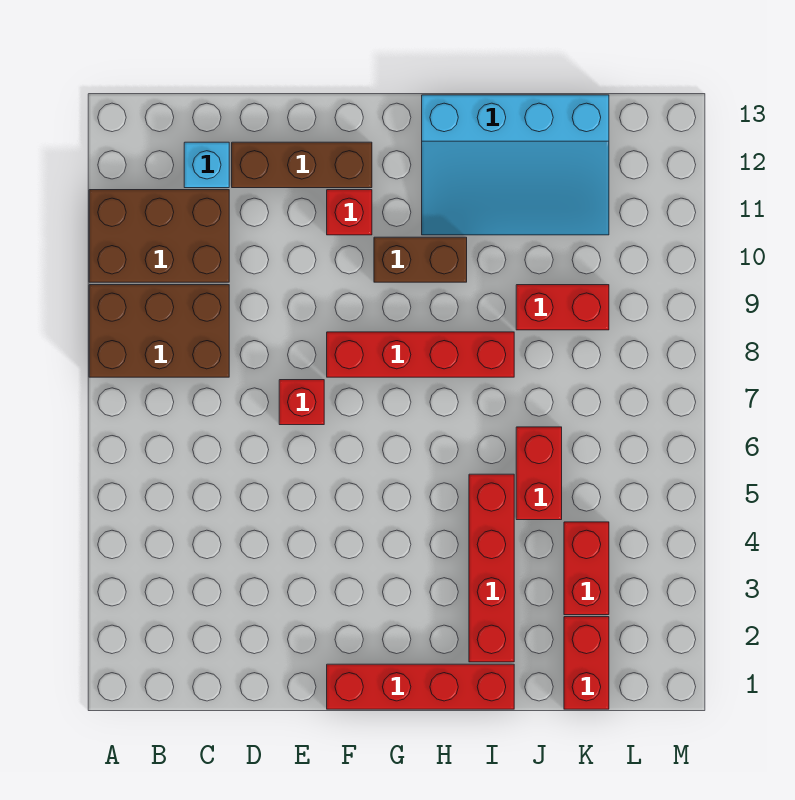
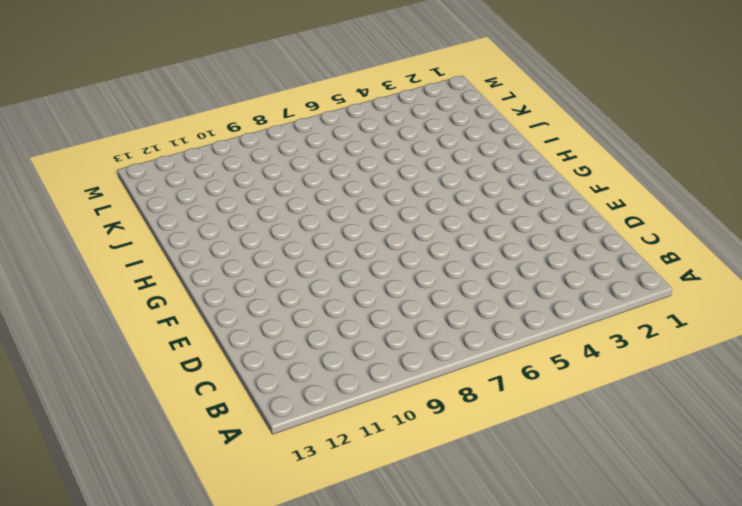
none -> brown 2x3 brick [89,285,229,377]
none -> brown 2x3 brick [89,190,229,282]
none -> cyan 1x1 brick [184,142,229,188]

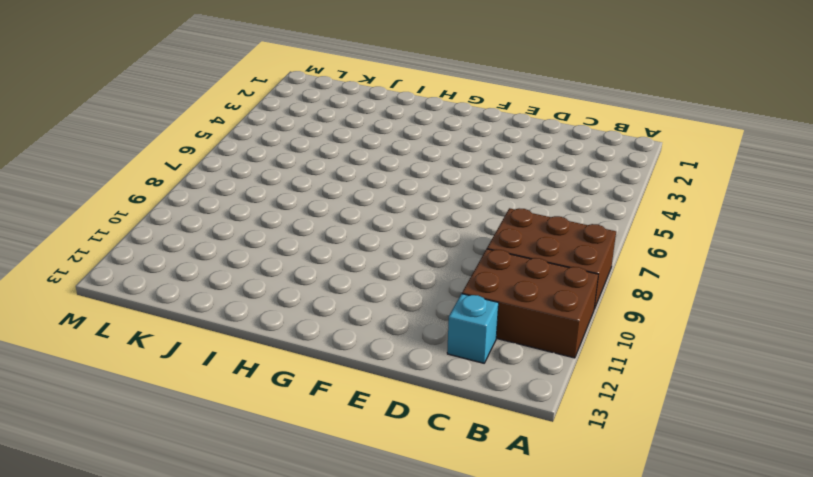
none -> brown 1x3 brick [232,142,372,188]
none -> red 1x1 brick [279,380,324,425]
none -> red 1x4 brick [327,664,514,709]

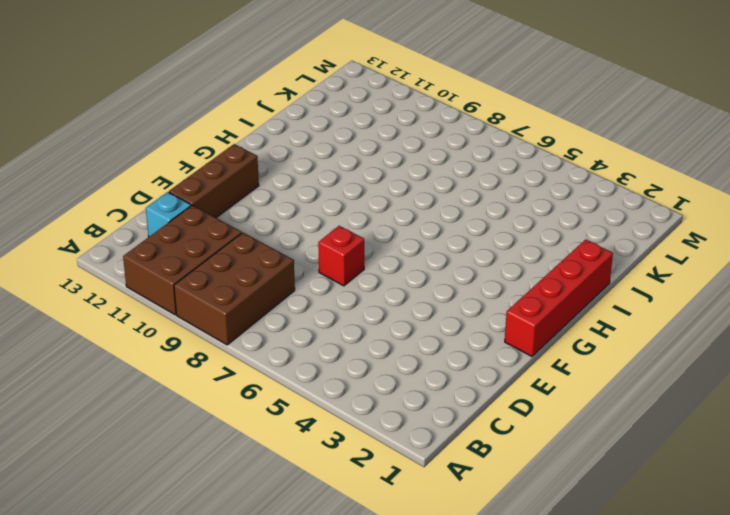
none -> red 1x4 brick [327,332,514,377]
none -> red 1x1 brick [327,190,372,235]
none -> brown 1x2 brick [374,237,467,282]

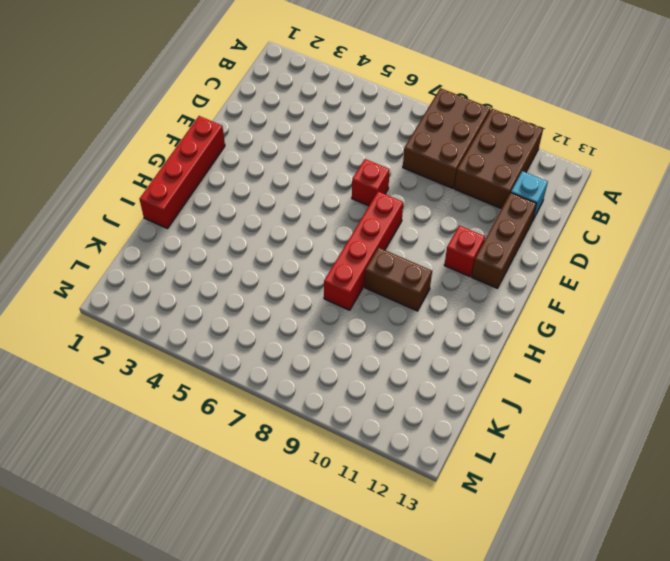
brown 1x2 brick [365,248,432,311] -> brown 1x2 brick turned to [374,237,467,282]
none -> cyan 3x4 slope [422,95,609,235]
none -> red 1x4 brick [469,474,514,662]
none -> red 1x2 brick [516,427,562,520]

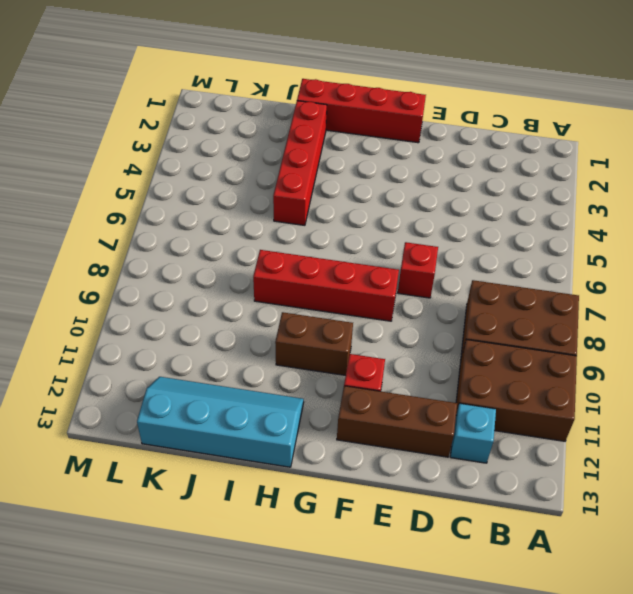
cyan 2x4 slope [137,377,304,467] -> cyan 3x4 slope [422,95,609,235]
none -> red 1x2 brick [516,427,562,520]
none -> red 1x2 brick [516,285,609,330]
none -> red 1x2 brick [564,617,609,709]

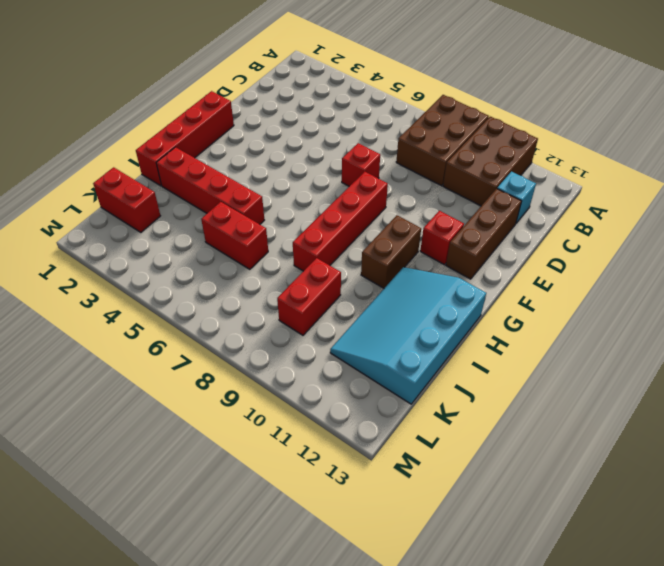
none -> red 1x2 brick [564,522,609,615]

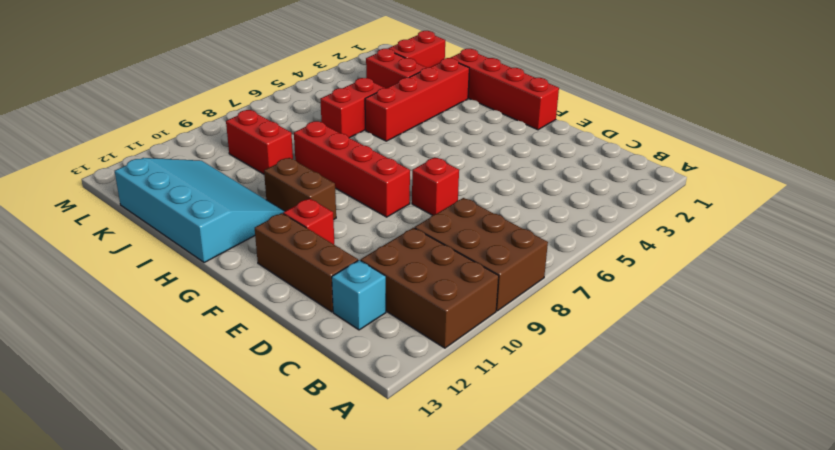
red 1x2 brick [366,49,426,88] -> red 1x2 brick turned to [564,522,609,615]

